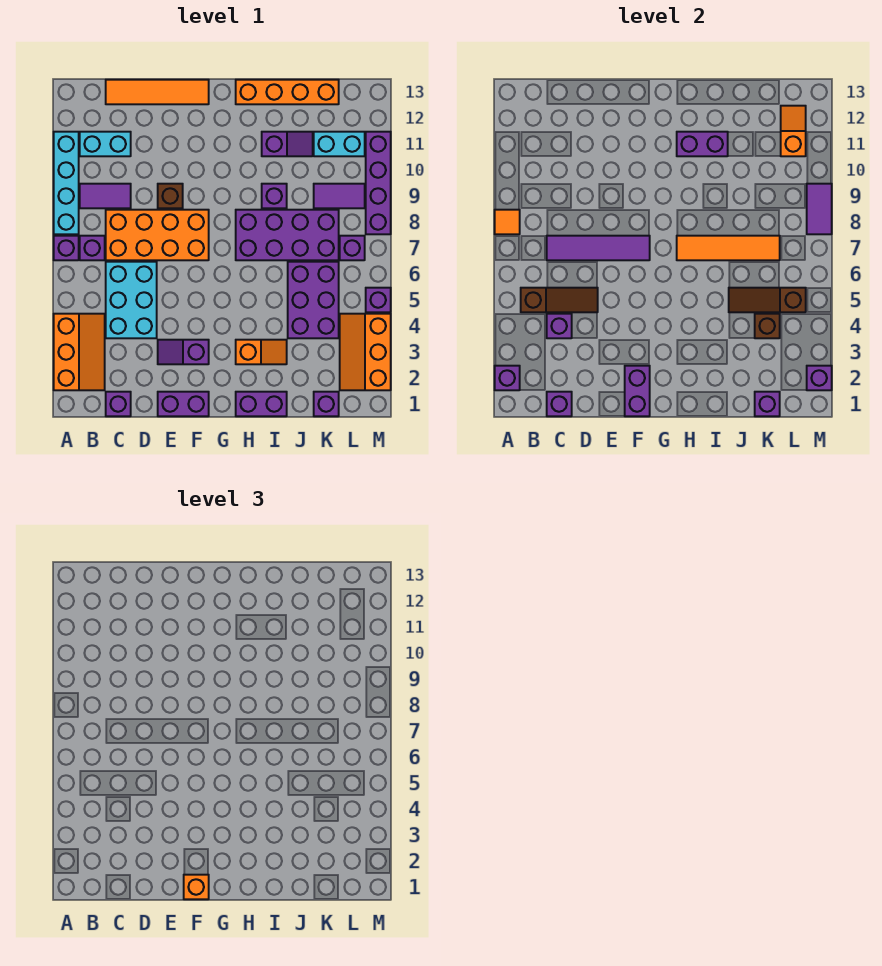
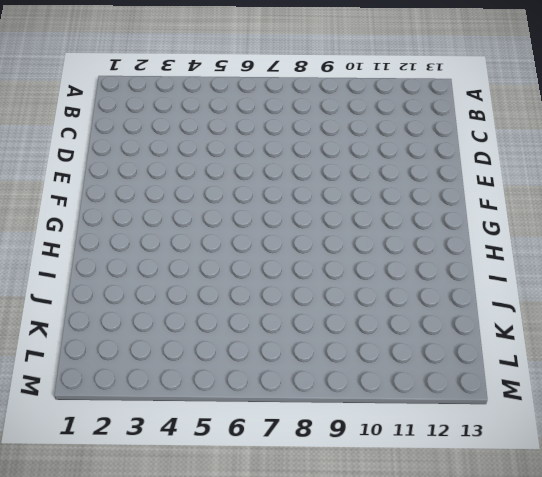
none -> orange 2x3 slope [54,314,105,390]
none -> purple 1x1 brick [54,236,79,260]
none -> cyan 1x4 brick [54,132,79,234]
none -> purple 1x1 brick [80,236,105,260]

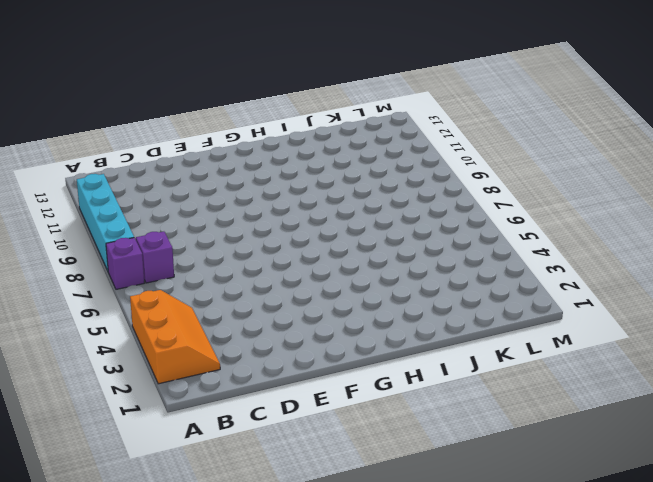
none -> purple 1x2 tile [80,184,131,208]
none -> cyan 1x2 brick [80,132,131,156]
none -> purple 1x1 brick [106,392,131,416]
none -> cyan 2x3 brick [106,262,157,338]

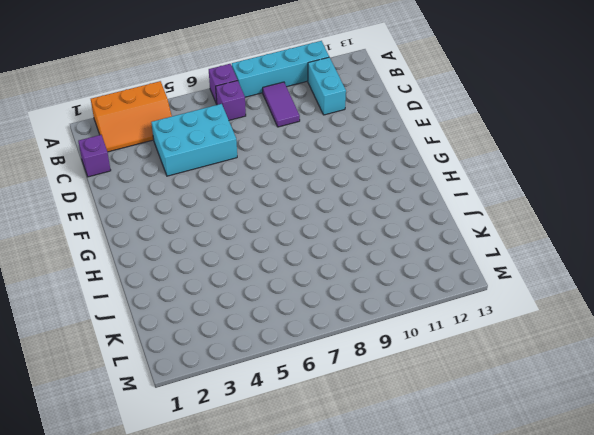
none -> orange 2x4 brick [106,210,209,260]
none -> orange 1x4 tile [106,80,209,104]
none -> purple 1x2 brick [158,392,209,416]
none -> purple 1x2 slope [158,340,209,364]

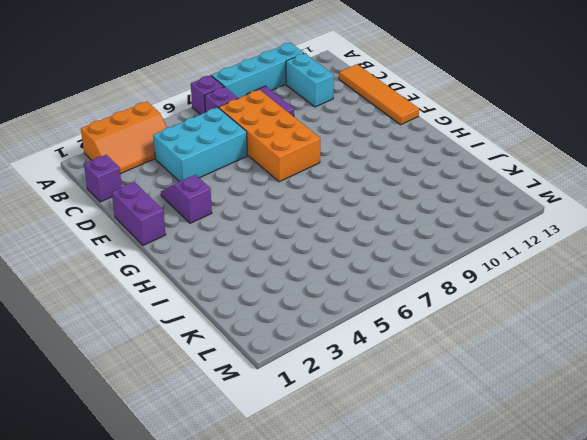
none -> brown 1x1 brick [158,184,183,208]
none -> purple 1x2 brick [236,392,287,416]
none -> orange 1x2 slope [236,340,287,364]
none -> purple 2x4 brick [236,210,339,260]

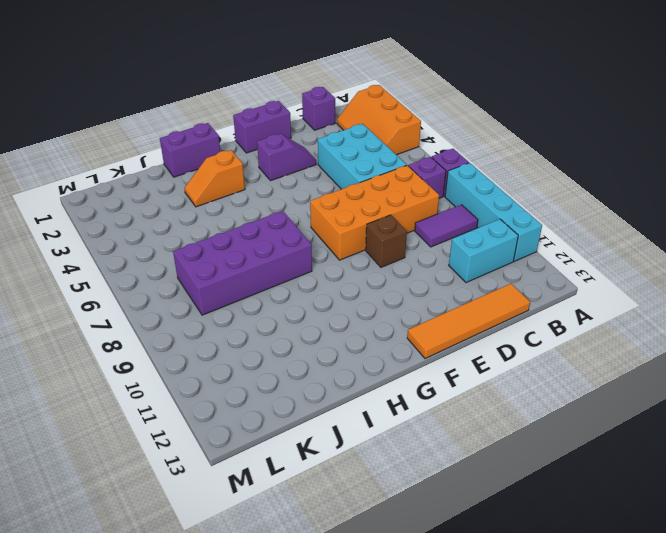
none -> orange 1x4 brick [236,80,339,104]
none -> purple 1x1 brick [262,184,287,208]
none -> purple 1x2 slope [262,132,313,156]
none -> purple 2x3 brick [288,262,339,338]

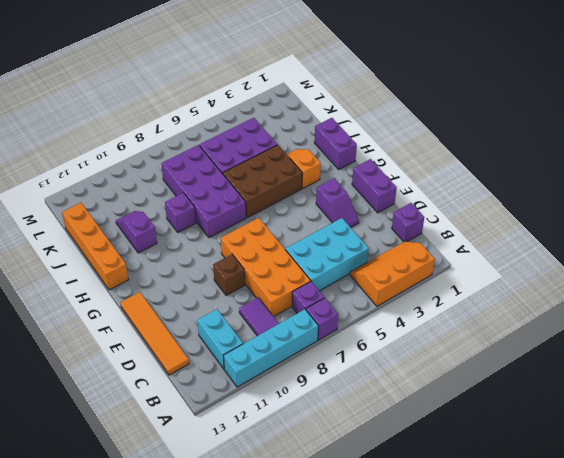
brown 2x3 brick [223,145,302,218] -> none
none -> purple 1x1 brick [314,392,339,416]
none -> purple 1x2 tile [314,184,365,208]
none -> cyan 1x2 brick [314,132,365,156]
none -> orange 2x3 slope [340,314,391,390]

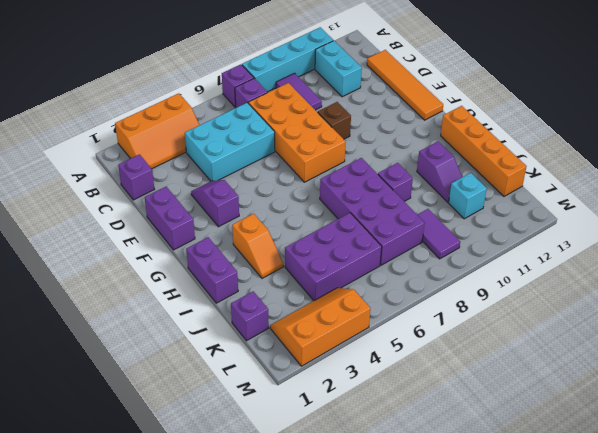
cyan 1x1 brick [449,173,487,219] -> cyan 1x2 brick [314,132,365,156]
none -> purple 1x1 brick [340,236,365,260]
none -> purple 1x1 brick [366,288,391,312]
none -> purple 1x4 brick [366,132,391,234]
none -> purple 1x1 brick [495,366,520,390]

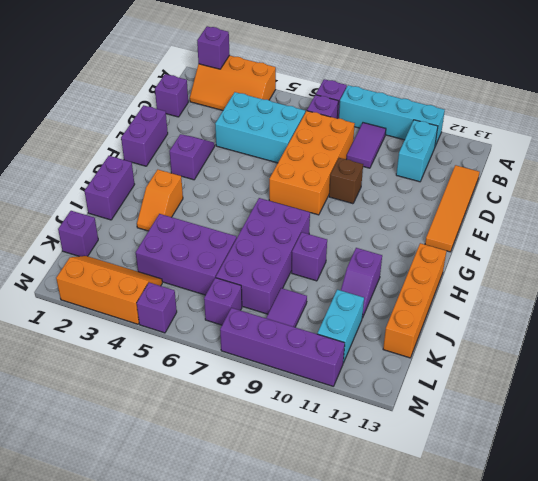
none -> orange 1x1 tile [495,210,520,234]
none -> brown 1x3 slope [521,288,598,312]
none -> purple 1x1 brick [547,392,572,416]
none -> purple 1x1 brick [547,314,572,338]

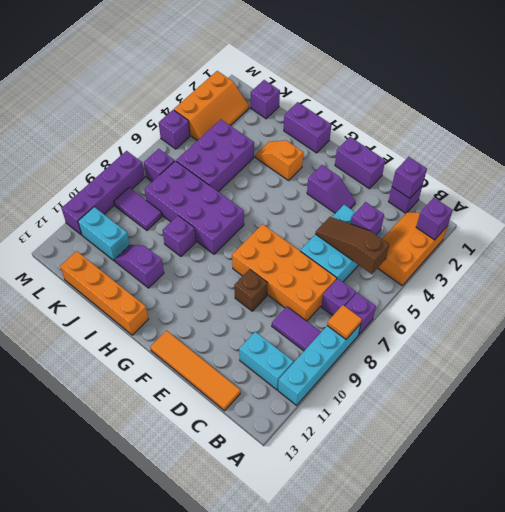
none -> purple 1x4 tile [547,236,650,260]
none -> purple 1x2 brick [625,366,650,416]
none -> orange 1x4 tile [677,236,780,260]
none -> purple 1x2 brick [677,132,728,156]

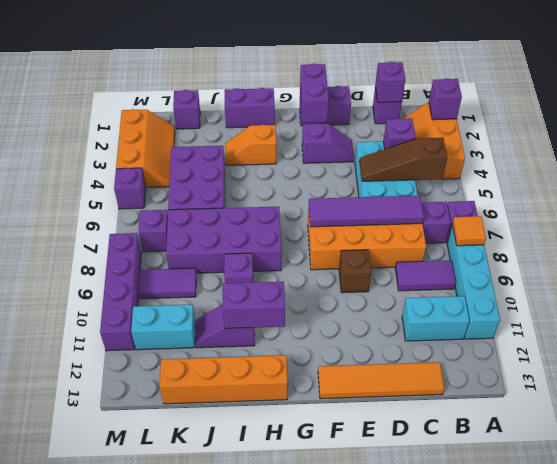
none -> orange 1x4 tile [677,236,780,260]
none -> brown 1x3 slope [729,288,806,312]
none -> purple 1x1 brick [755,392,780,416]
none -> brown 1x1 brick [755,314,780,338]

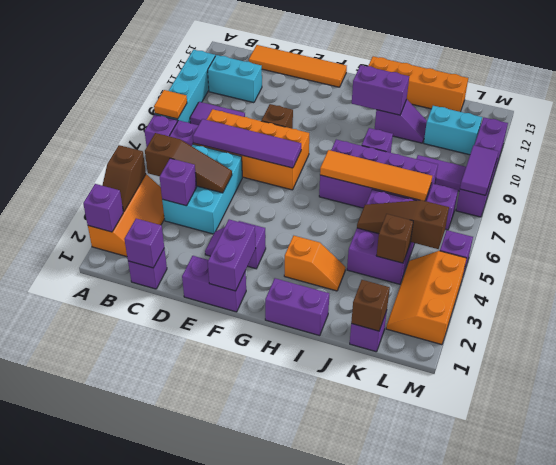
brown 1x2 slope [102,145,146,212] -> none
brown 1x1 brick [351,280,390,331] -> purple 1x1 brick [755,392,780,416]
none -> orange 1x2 slope [781,106,806,156]
none -> purple 1x1 brick [807,366,832,390]
none -> orange 1x1 brick [184,875,209,899]

